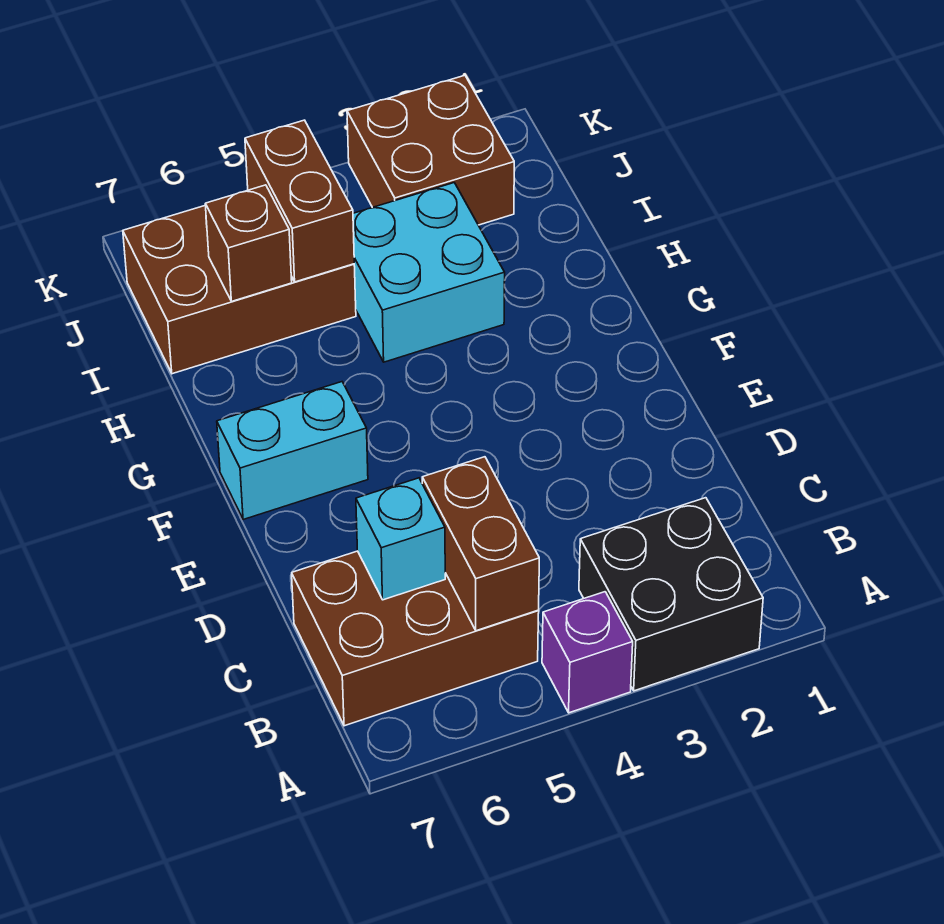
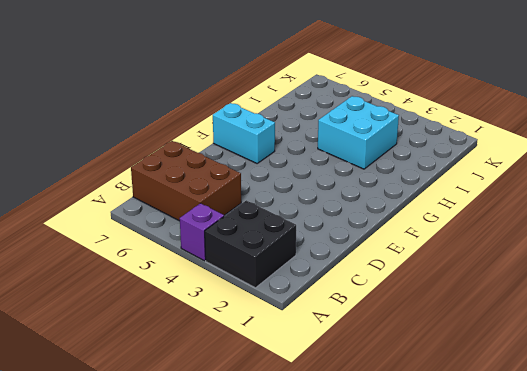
none -> brown 2x3 brick [123,206,356,374]
none -> brown 2x2 brick [347,75,514,225]

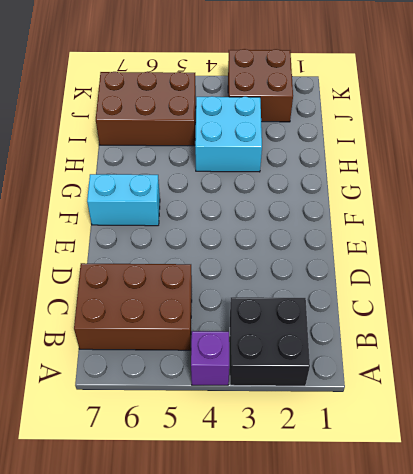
none -> brown 1x2 brick [422,457,539,631]
none -> cyan 1x1 brick [356,478,445,600]

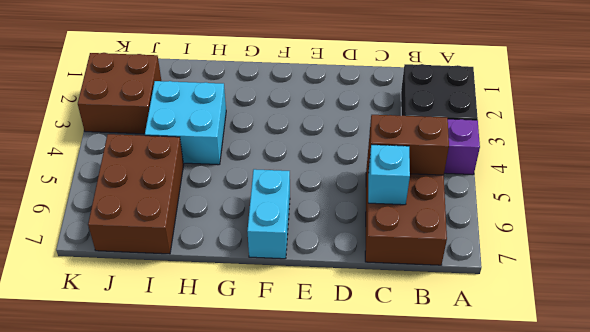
none -> brown 1x2 brick [245,120,354,282]
none -> brown 1x1 brick [205,185,292,301]

